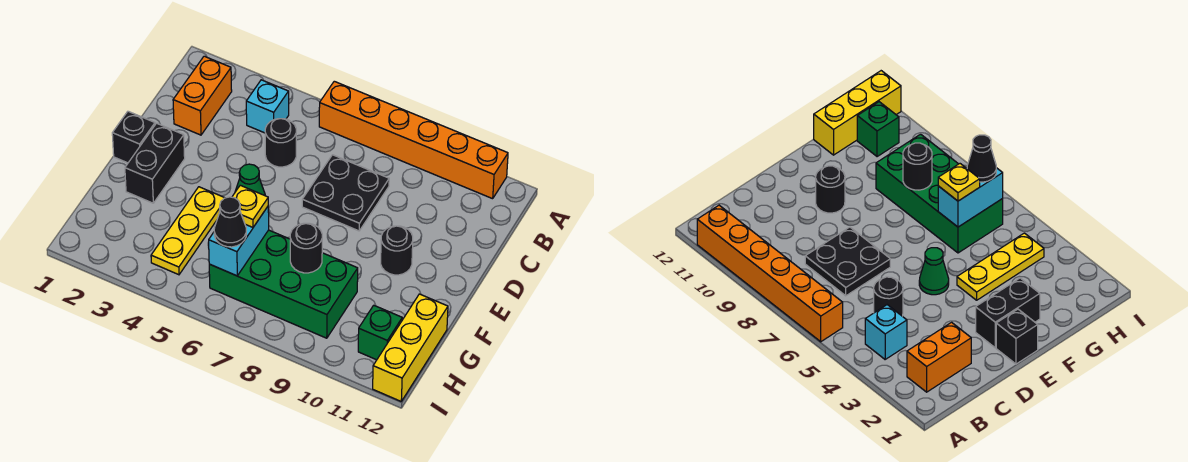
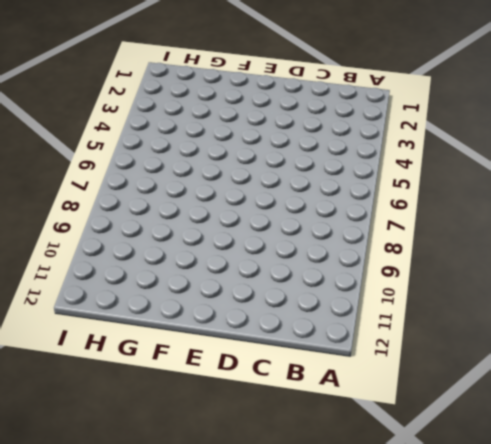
none -> orange 1x6 brick [319,81,508,199]
none -> orange 1x2 brick [173,56,232,135]
none -> cyan 1x1 brick [246,80,289,133]

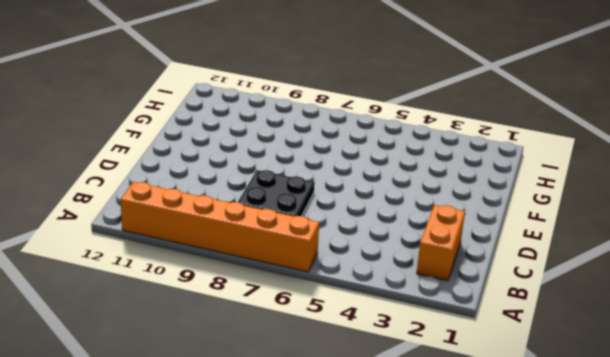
none -> cyan 1x1 brick [246,80,289,133]
none -> black 1x1 round brick [265,119,296,167]
none -> black 1x1 brick [112,111,155,163]

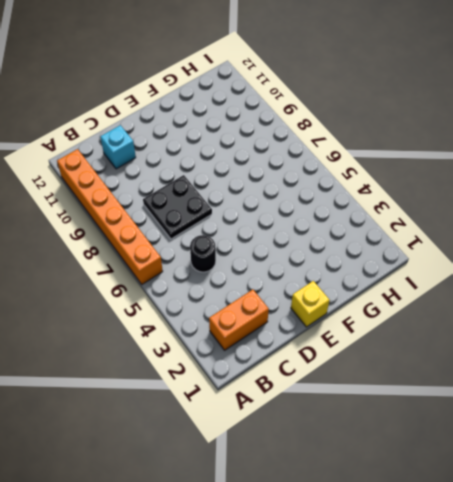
cyan 1x1 brick [100,125,136,169] -> cyan 1x1 brick moved to [246,80,289,133]
yellow 1x1 brick [291,281,330,327] -> black 1x1 brick [112,111,155,163]
none -> black 1x2 brick [125,123,185,203]
none -> green 1x1 cone [235,164,265,196]
none -> black 1x1 round brick [381,226,413,275]

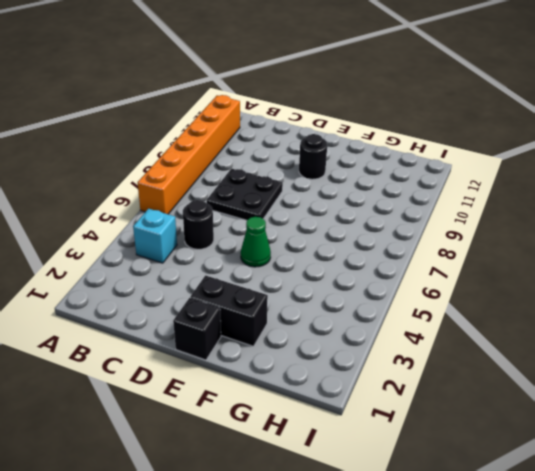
none -> orange 1x2 brick [173,56,232,135]
none -> yellow 1x3 plate [151,187,224,275]
none -> green 2x4 brick [209,230,358,338]

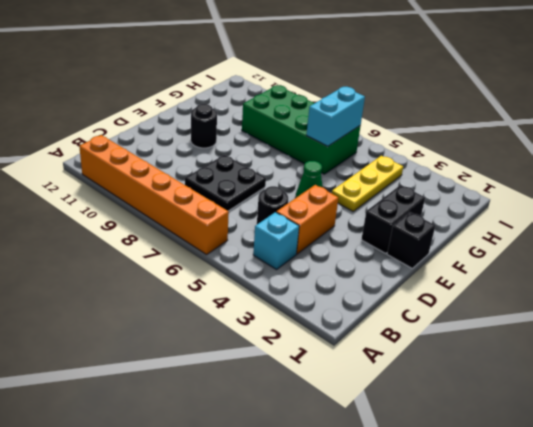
orange 1x2 brick [276,185,338,254] -> orange 1x2 brick moved to [173,56,232,135]
none -> yellow 1x3 brick [373,294,448,401]
none -> green 1x1 brick [358,305,402,360]
none -> black 1x1 round brick [290,223,322,273]

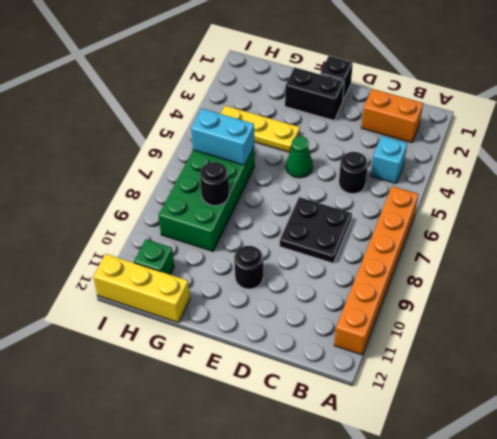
none -> yellow 1x1 plate [232,185,268,227]
none -> black 1x1 cone [214,197,246,247]

